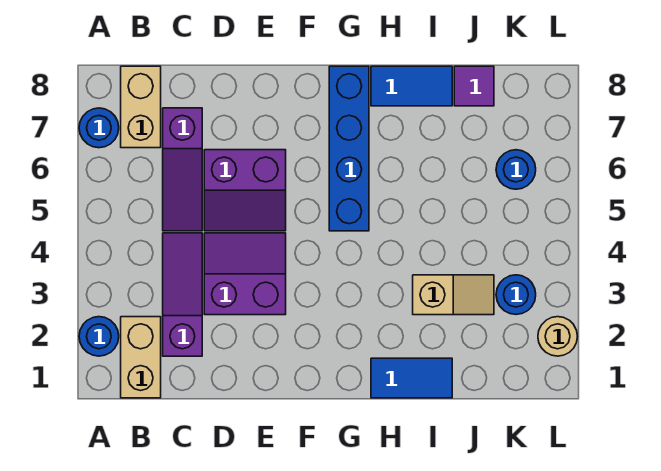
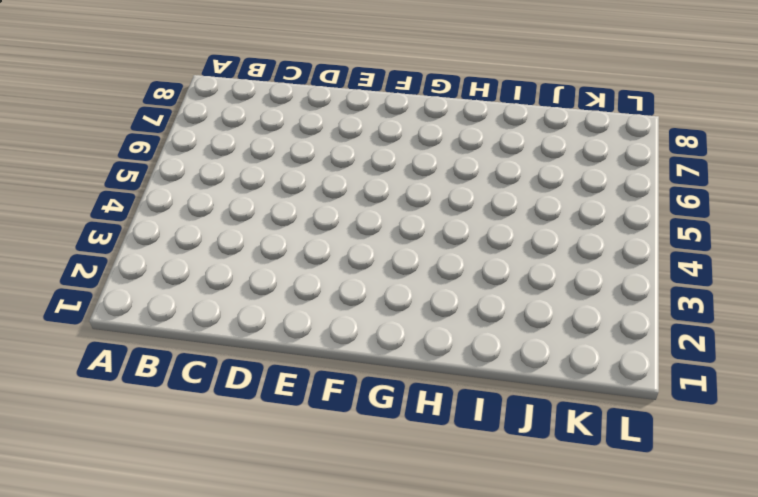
none -> blue 1x1 round brick [79,317,119,356]
none -> blue 1x1 round brick [79,108,119,148]
none -> tan 1x2 brick [121,317,161,398]

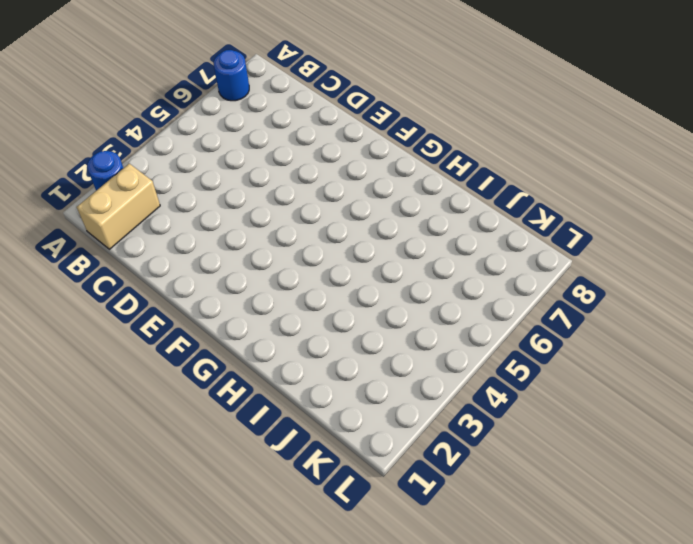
none -> tan 1x2 brick [121,66,161,148]
none -> purple 1x3 slope [163,233,202,356]
none -> purple 1x3 slope [163,108,202,231]

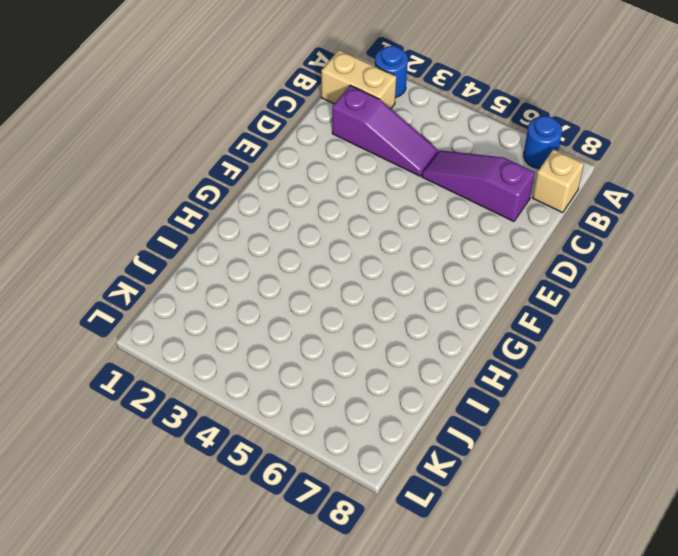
tan 1x1 brick [533,149,584,213] -> tan 1x2 brick [121,66,161,148]
none -> purple 2x2 slope [204,233,286,315]
none -> purple 2x2 slope [204,150,286,231]
none -> blue 1x4 brick [329,66,369,231]

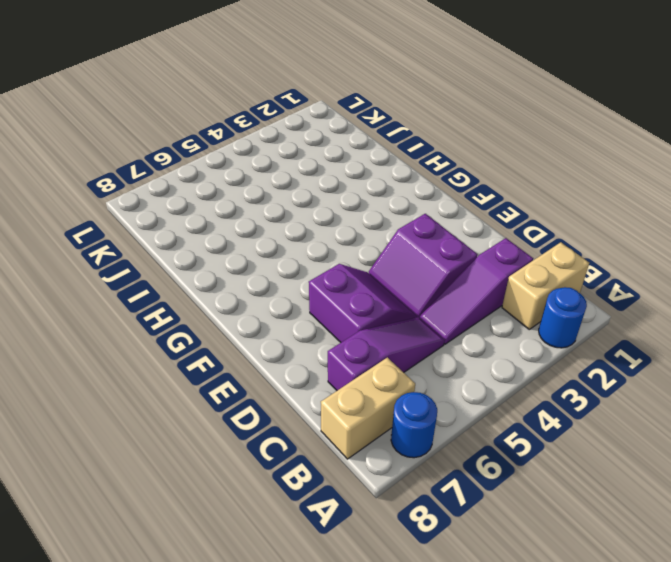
none -> blue 1x4 brick [329,66,369,231]
none -> blue 1x2 tile [371,358,452,398]
none -> blue 1x2 tile [371,66,452,106]

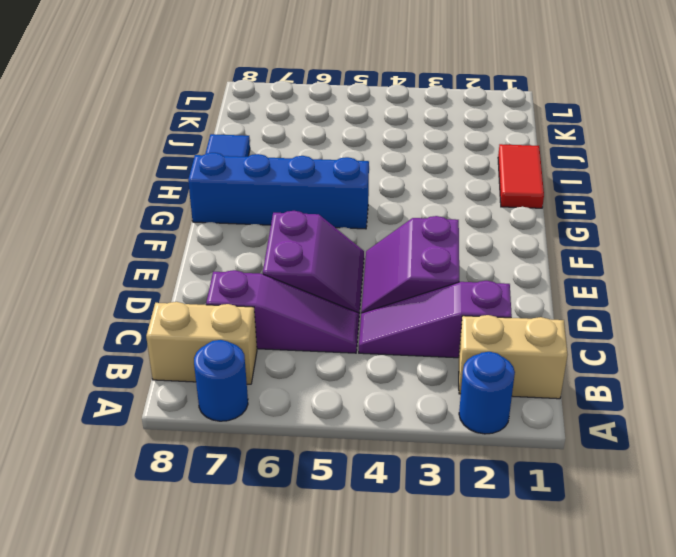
red 1x2 tile [498,144,544,208] -> blue 1x2 tile [371,358,452,398]
none -> tan 1x2 slope [413,275,494,315]
none -> purple 1x1 tile [454,66,494,106]
none -> blue 1x1 round brick [496,275,536,314]

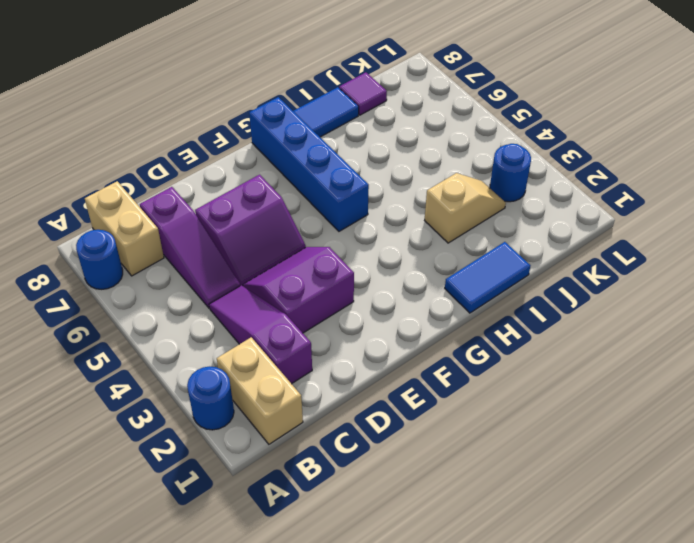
none -> blue 1x1 round brick [496,150,536,189]
none -> tan 1x1 round brick [538,317,577,356]

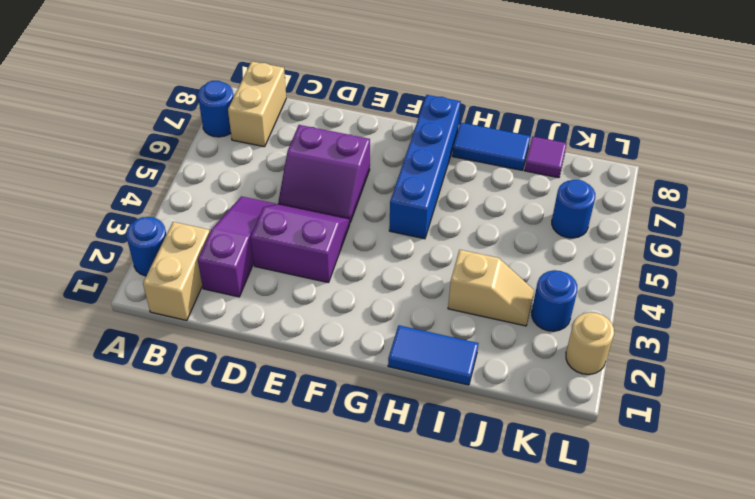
none -> purple 1x3 slope [163,108,202,231]

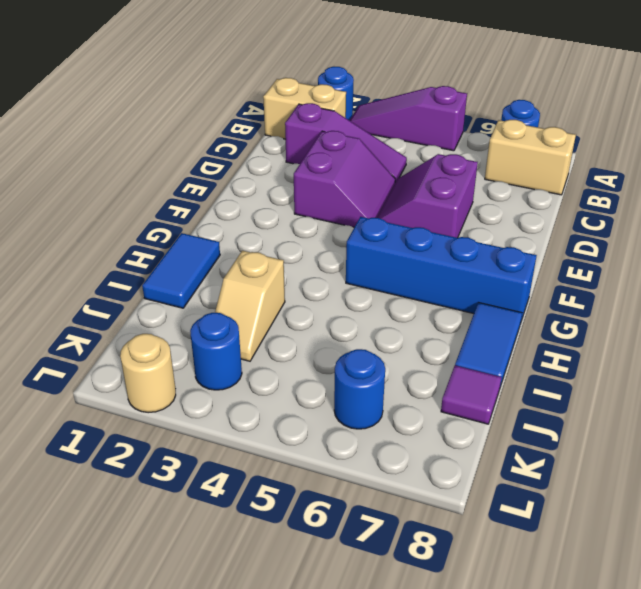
purple 1x3 slope [349,86,467,151] -> purple 1x3 slope moved to [163,108,202,231]

